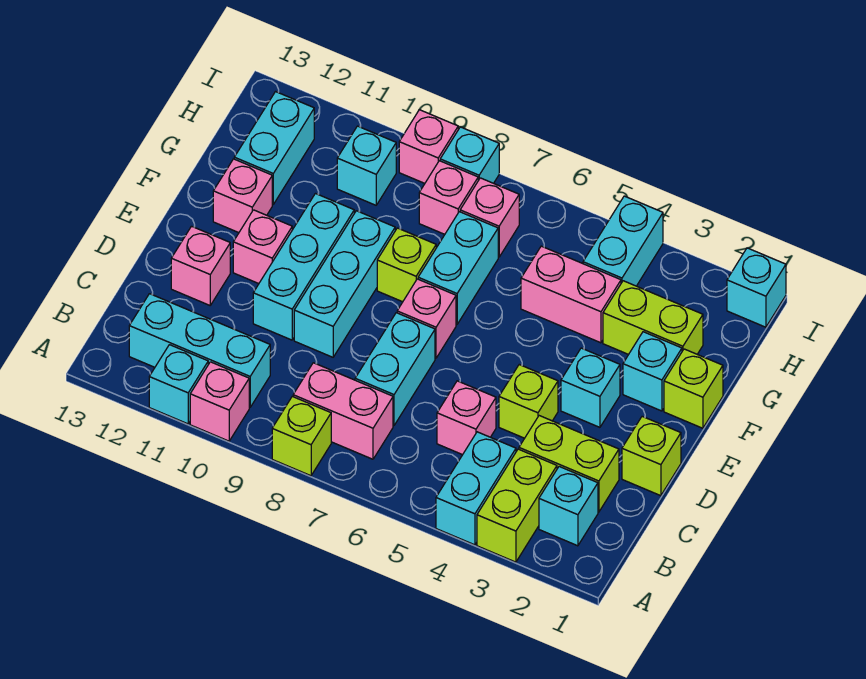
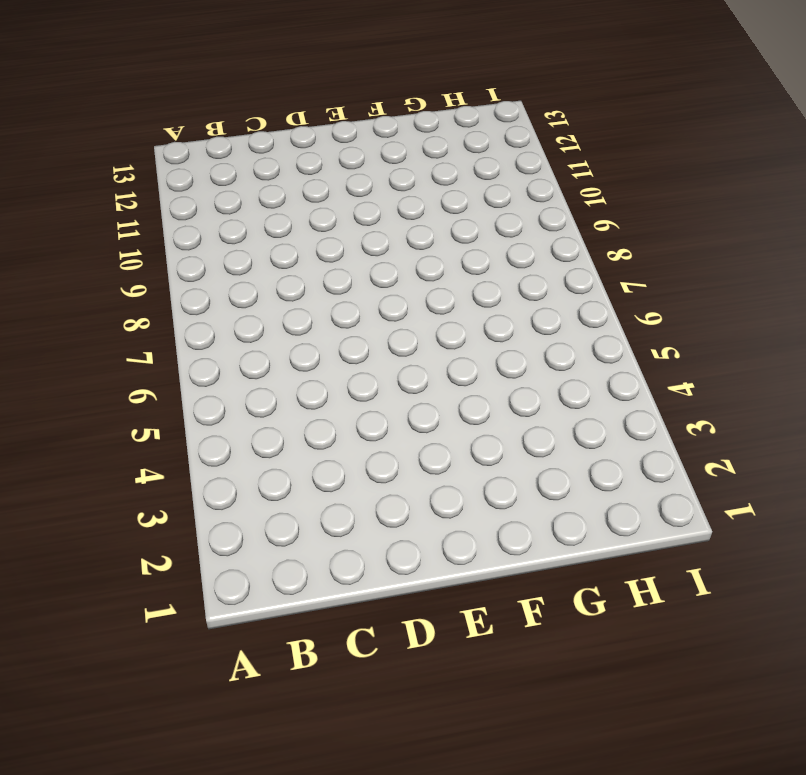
none -> lime 1x2 brick [477,449,557,562]
none -> cyan 1x2 brick [436,432,516,545]
none -> lime 1x1 brick [272,396,331,476]
none -> pink 1x1 brick [190,362,249,441]

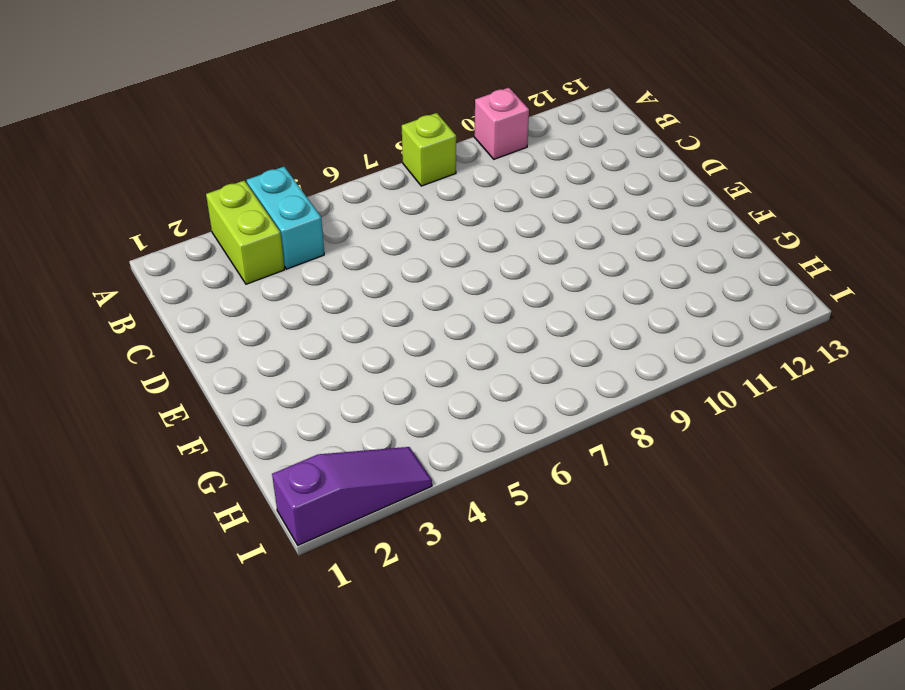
purple 1x3 slope [272,447,432,545] -> cyan 1x1 brick [727,248,786,327]
none -> cyan 1x1 brick [149,345,208,424]
none -> cyan 1x1 brick [539,467,598,546]
none -> pink 1x2 brick [293,363,393,459]
none -> cyan 1x3 brick [129,294,270,407]

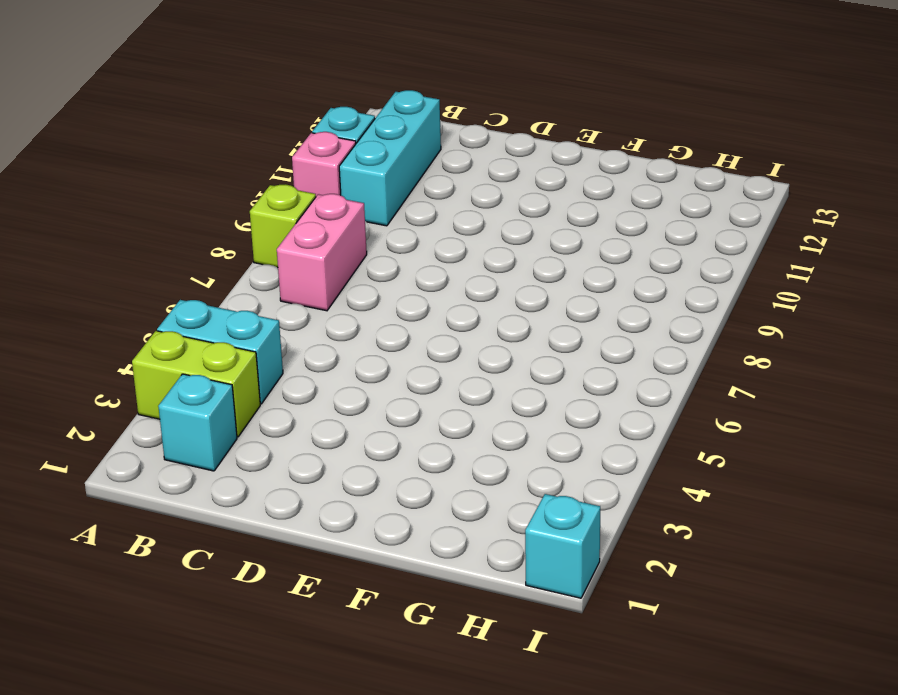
none -> lime 1x2 brick [519,416,619,512]
none -> pink 1x1 brick [437,381,496,455]
none -> cyan 1x2 brick [355,313,435,426]
none -> lime 1x1 brick [622,416,681,496]

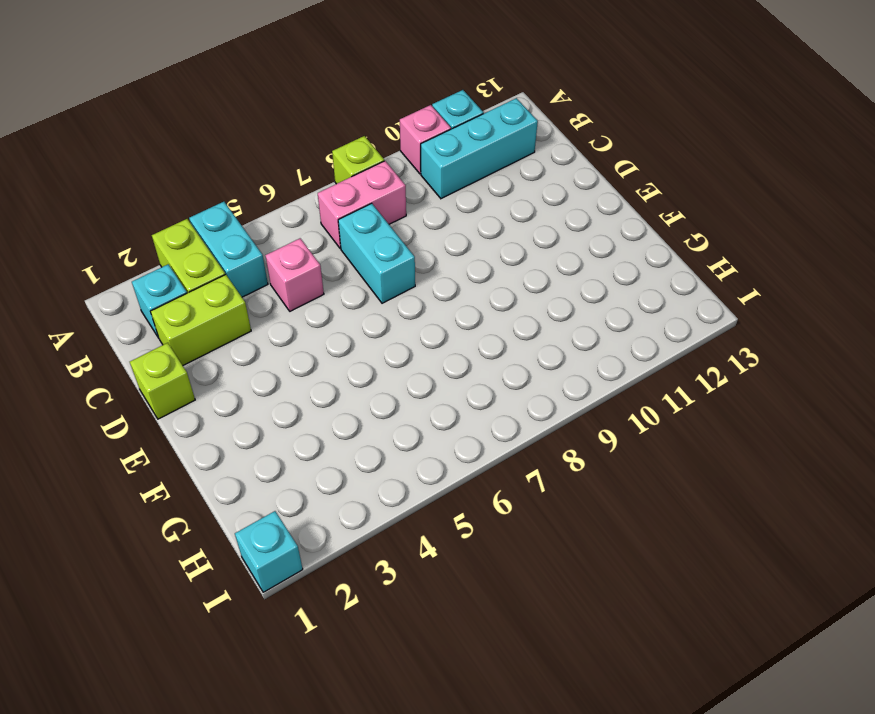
none -> lime 1x1 brick [499,365,558,438]
none -> cyan 1x3 brick [294,211,395,357]
none -> cyan 1x3 brick [253,194,354,340]
none -> pink 1x1 brick [171,226,230,305]

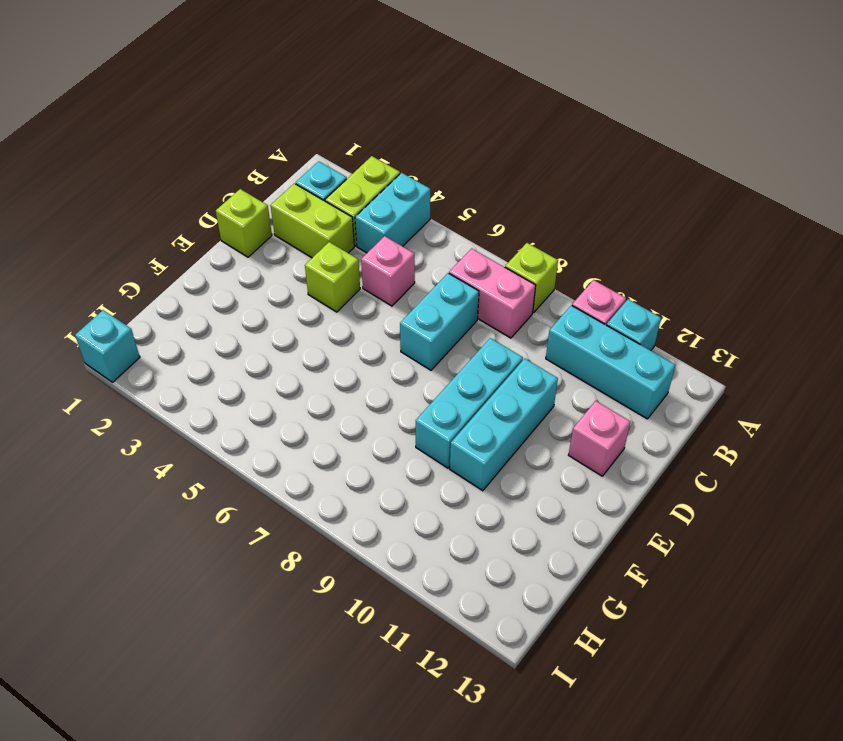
none -> cyan 1x1 brick [561,348,620,427]
none -> pink 1x1 brick [397,279,456,358]
none -> pink 1x1 brick [233,210,292,284]
none -> lime 1x1 brick [664,349,723,428]

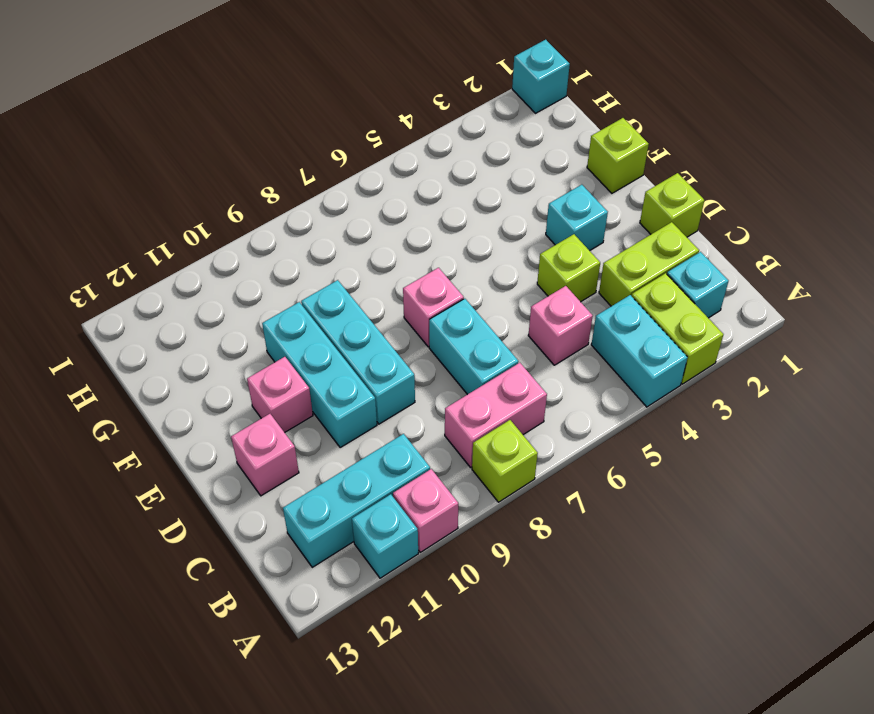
none -> cyan 1x1 brick [623,332,682,411]
none -> cyan 1x2 brick [418,212,498,325]
none -> lime 1x1 brick [377,228,436,302]
none -> pink 1x1 brick [213,159,272,233]

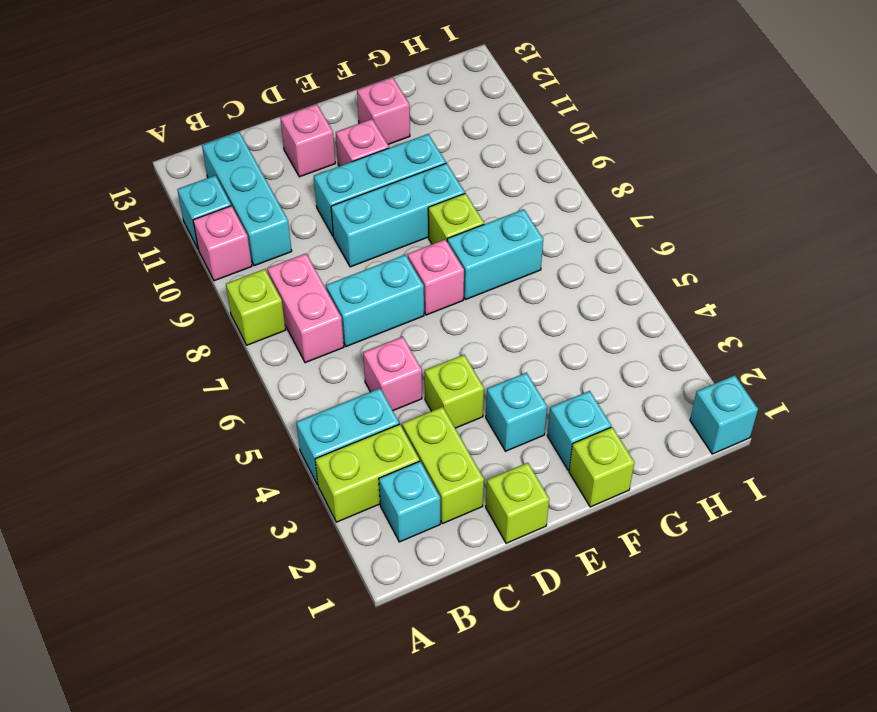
none -> lime 1x2 brick [603,281,703,355]
none -> pink 1x2 brick [521,246,621,343]
none -> cyan 1x2 brick [234,92,314,204]
none -> cyan 1x2 brick [583,196,663,286]

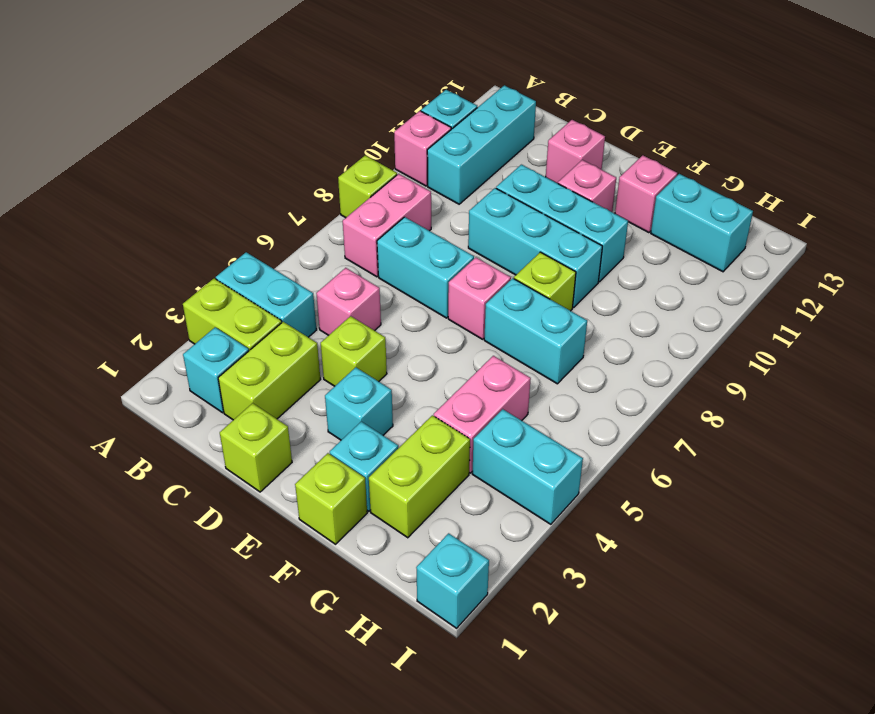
none -> pink 1x1 brick [460,178,519,257]
none -> pink 1x1 brick [419,161,478,234]
none -> cyan 1x1 brick [337,126,396,205]
none -> cyan 1x1 brick [440,127,499,183]

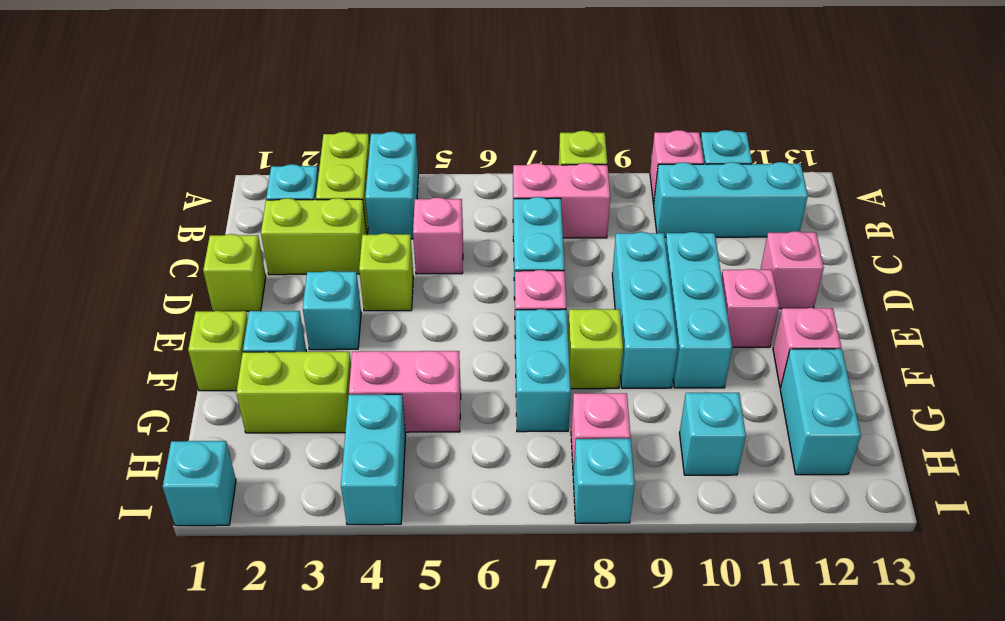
none -> pink 1x1 brick [460,178,519,257]
none -> pink 1x1 brick [399,110,458,183]

